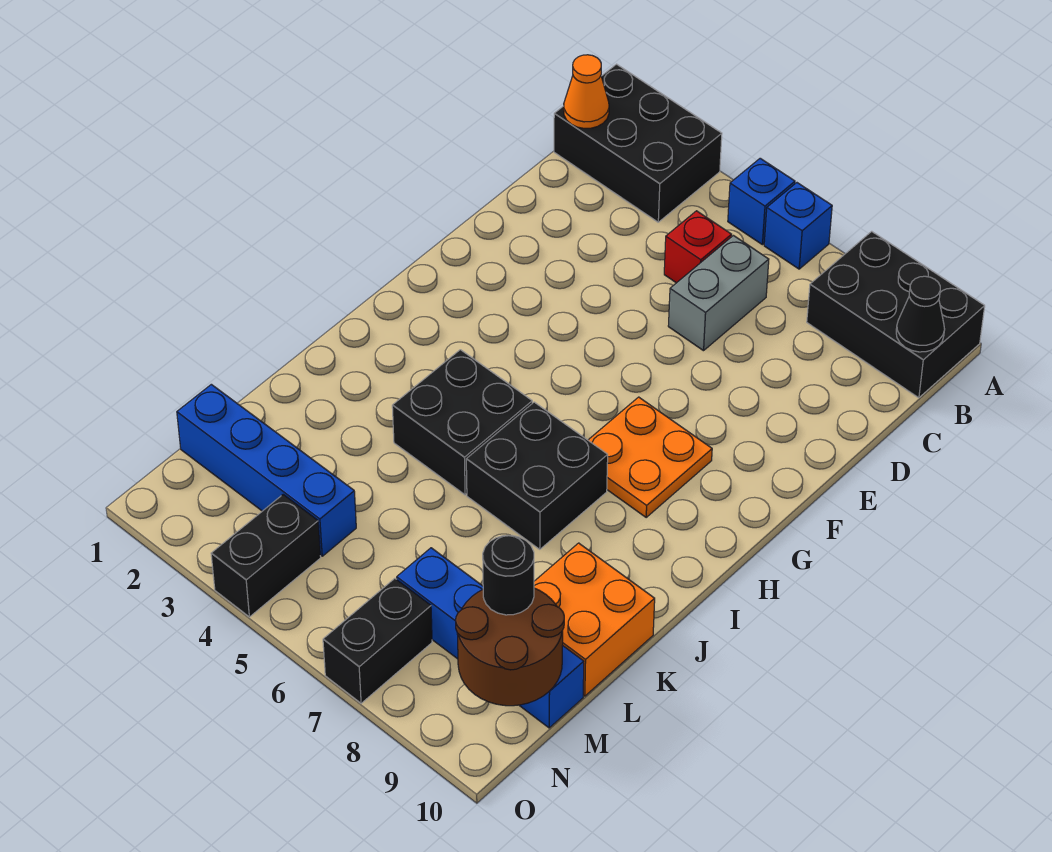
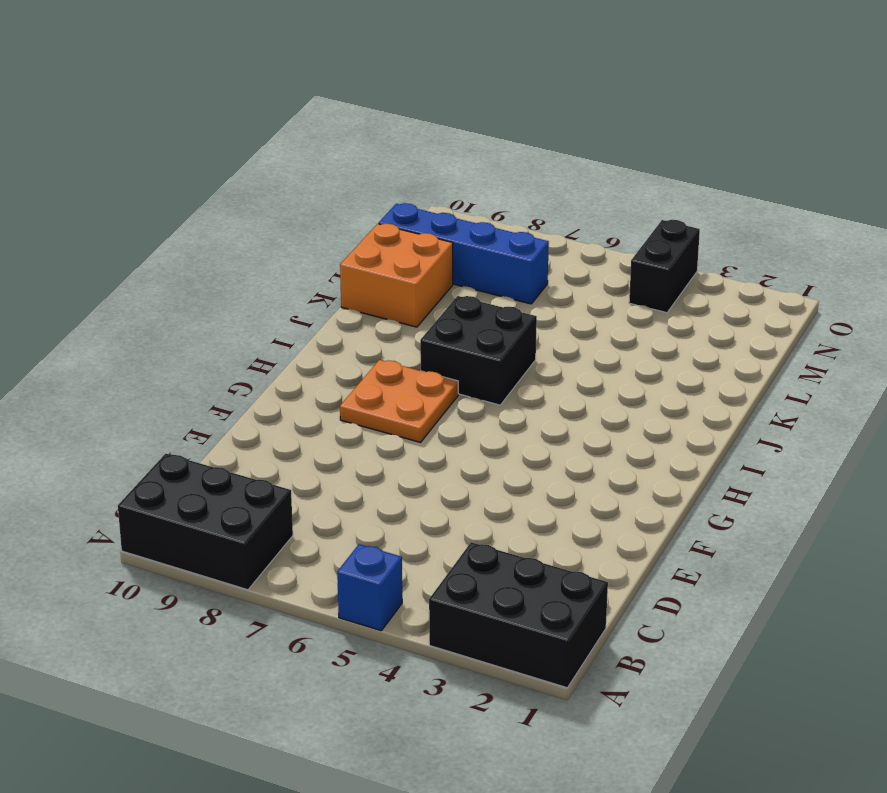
none -> blue 1x1 brick [764,183,832,269]
none -> red 1x1 brick [664,211,732,283]
none -> grey 1x2 brick [668,236,769,351]

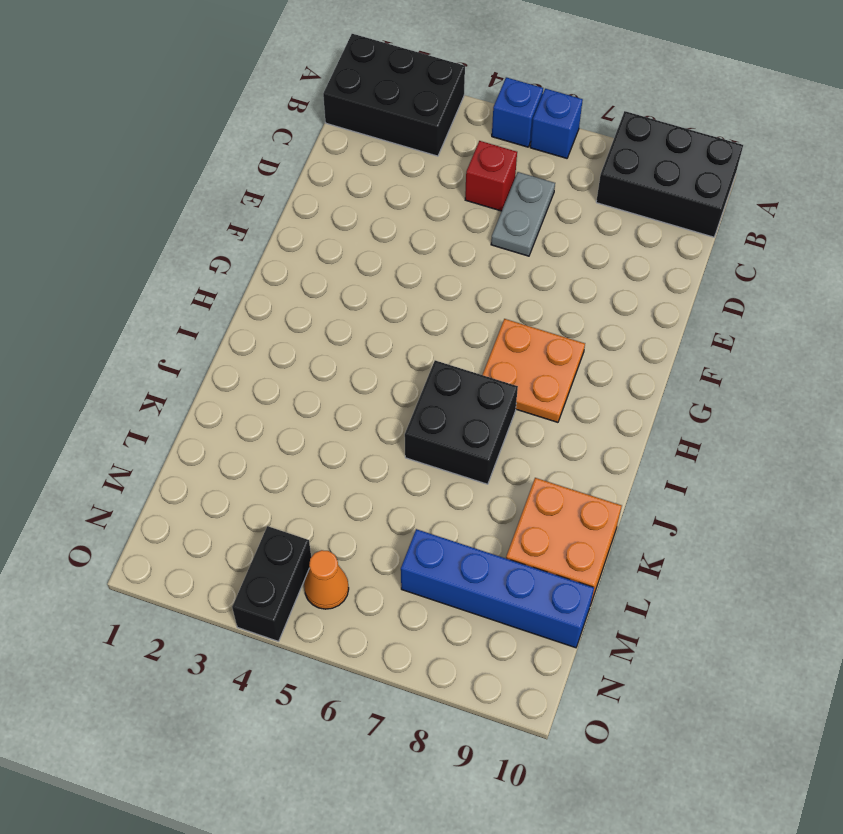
grey 1x2 plate [491,172,555,256] -> grey 1x2 brick [668,236,769,351]
orange 1x1 cone [304,550,349,609] -> orange 1x1 cone moved to [564,55,609,128]
none -> black 2x2 brick [392,350,532,495]
none -> blue 1x4 brick [177,384,356,556]
none -> black 1x2 brick [323,578,432,703]

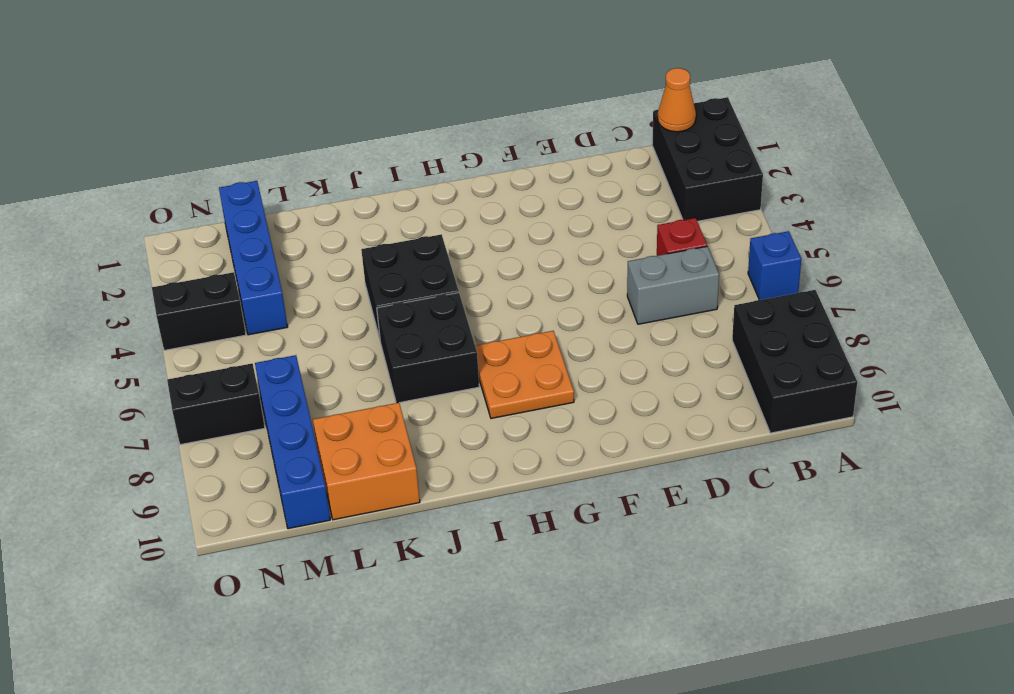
none -> blue 1x1 brick [728,158,795,245]
none -> black 1x1 cone [896,276,945,352]
none -> brown 2x2 round brick [456,588,564,706]

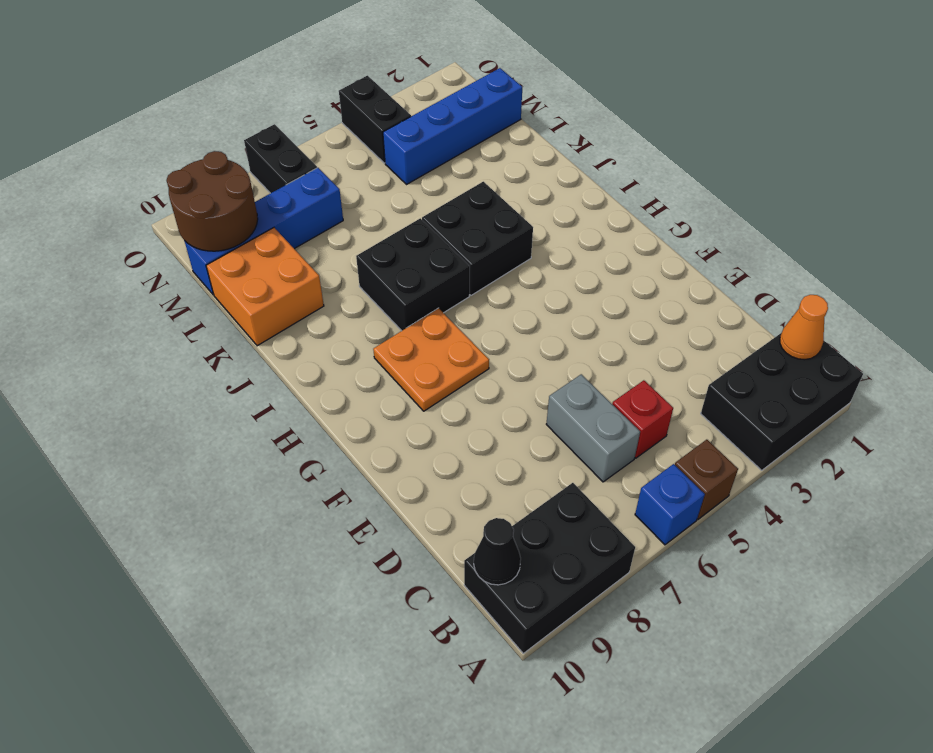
brown 1x1 brick [675,440,738,519] -> blue 1x1 brick [728,158,795,245]
none -> black 1x1 round brick [483,535,534,615]

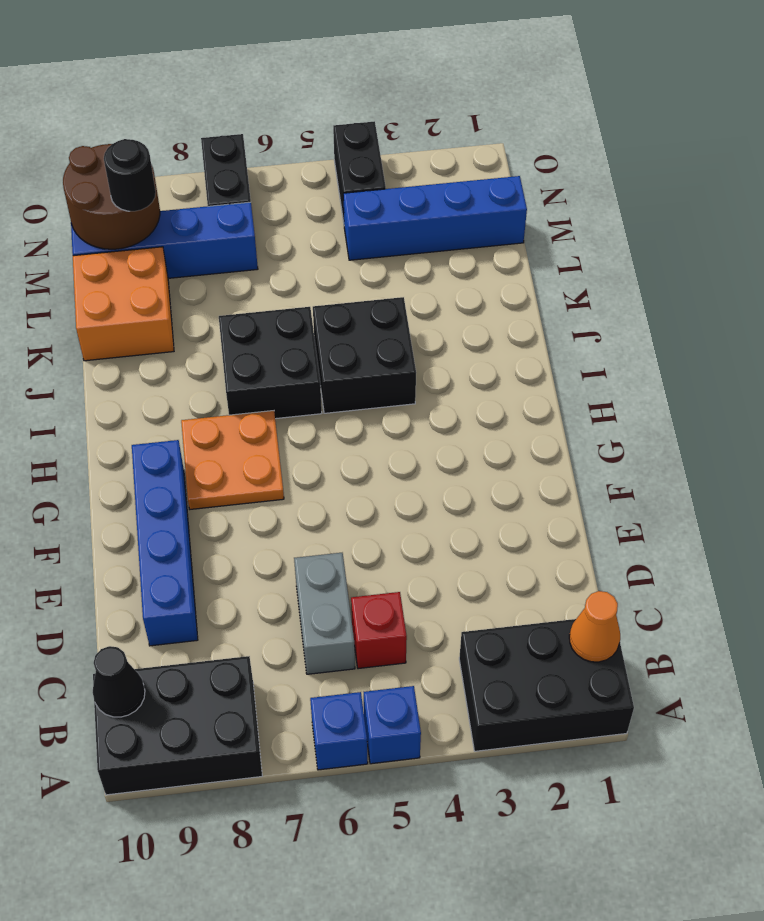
blue 1x4 brick [132,440,198,646] -> none

